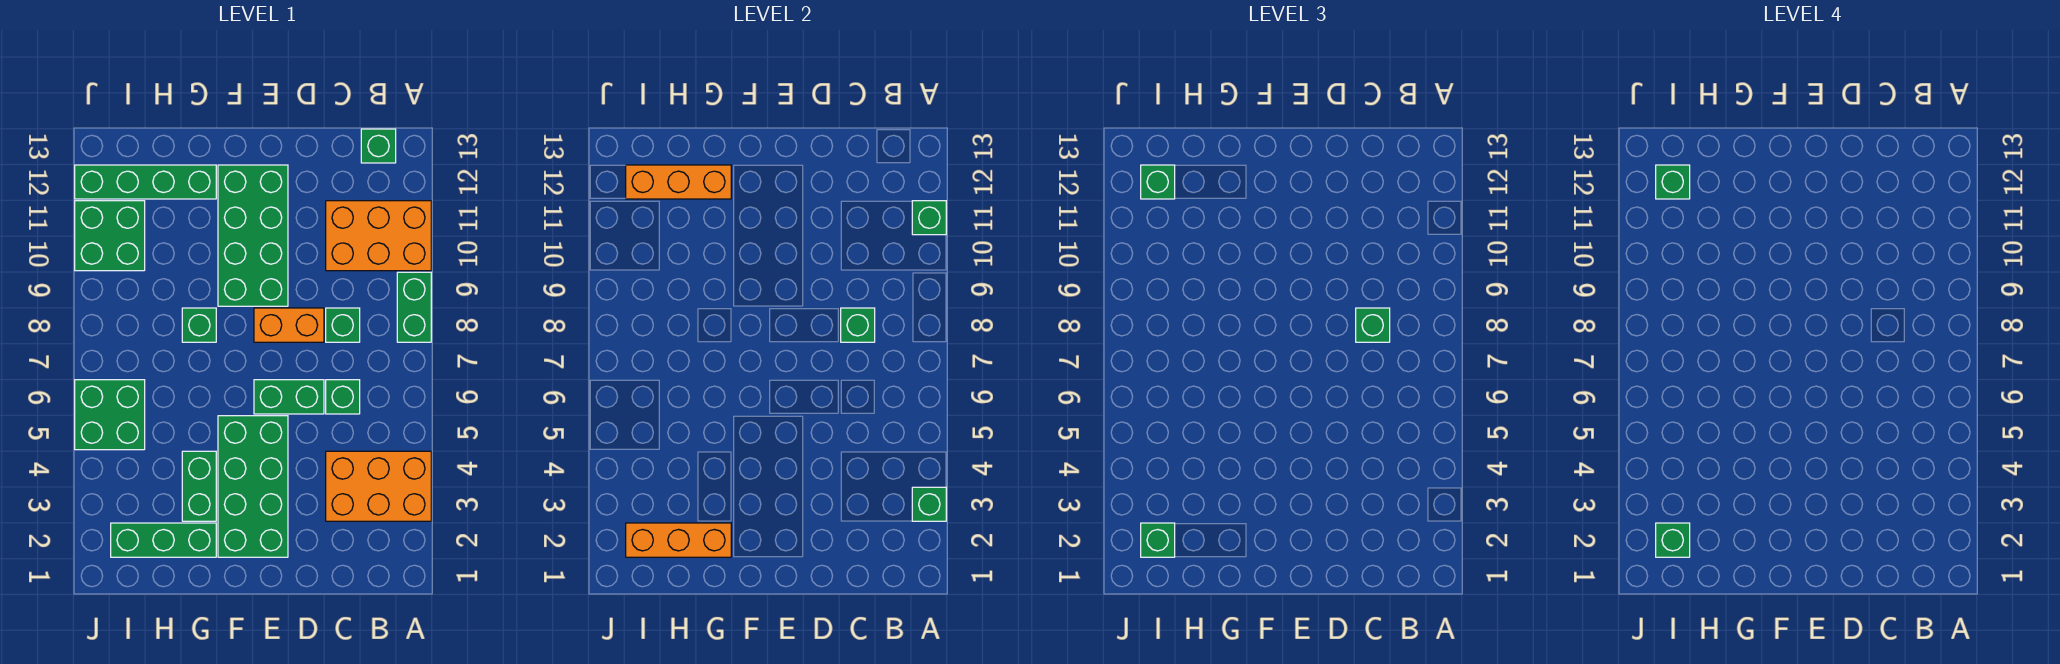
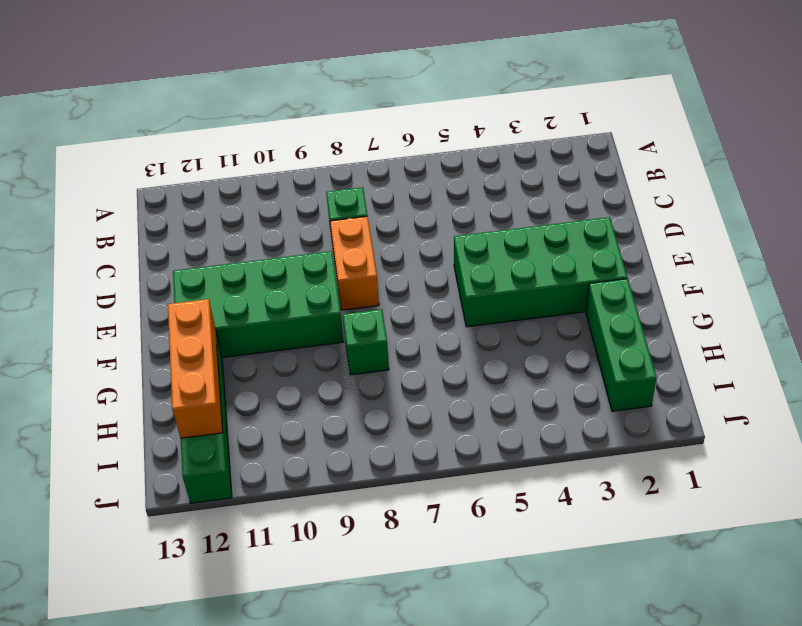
none -> orange 2x3 brick [326,451,431,521]
none -> green 1x2 brick [397,272,431,342]
none -> orange 2x3 brick [326,201,431,271]

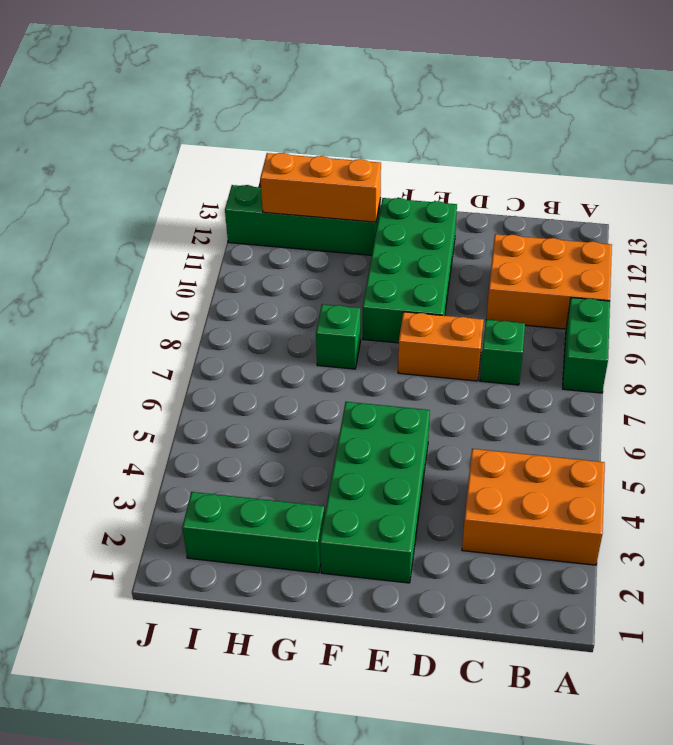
none -> green 1x1 brick [361,129,396,163]
none -> green 1x1 brick [326,380,360,414]
none -> green 1x2 brick [254,380,324,414]

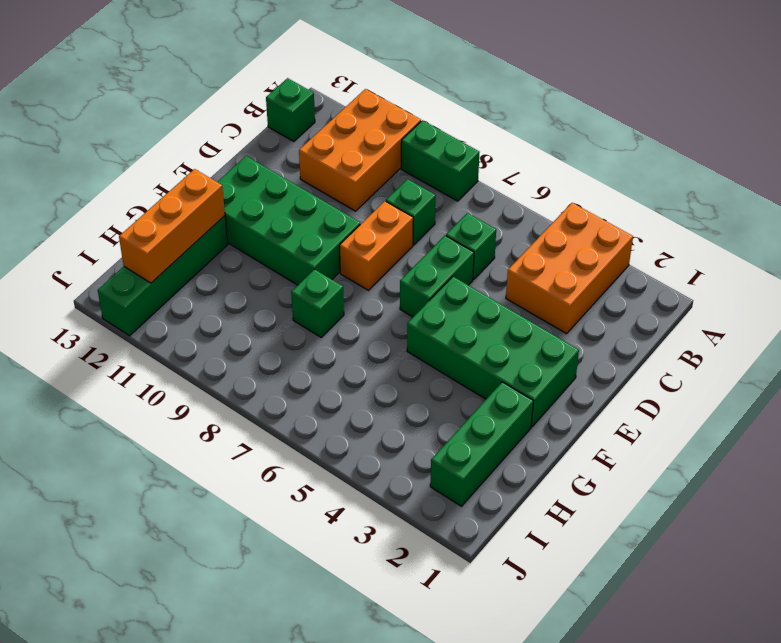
none -> green 1x2 brick [182,451,216,521]
none -> green 2x2 brick [75,380,145,450]
none -> green 2x2 brick [75,201,145,271]

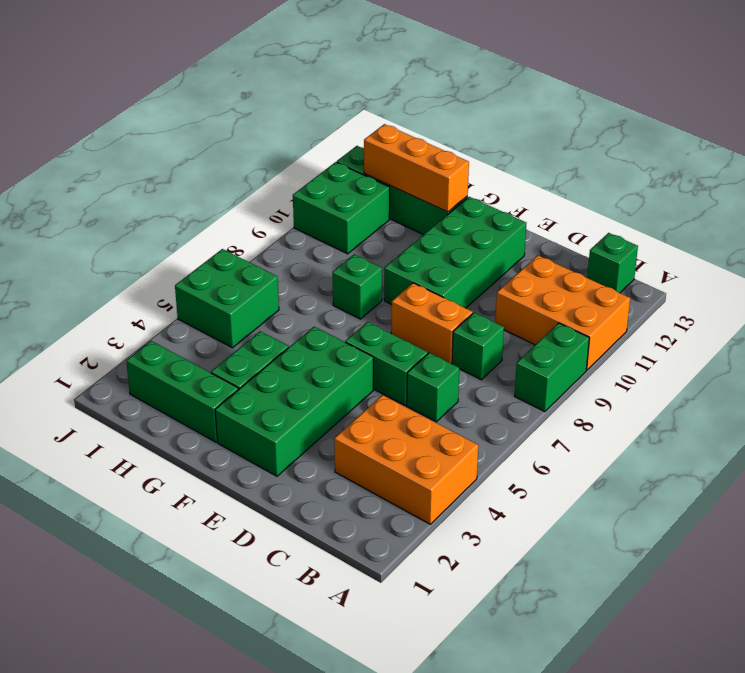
none -> green 1x1 brick [912,487,946,521]
none -> green 1x1 brick [912,201,946,235]
none -> green 1x1 brick [841,308,875,342]

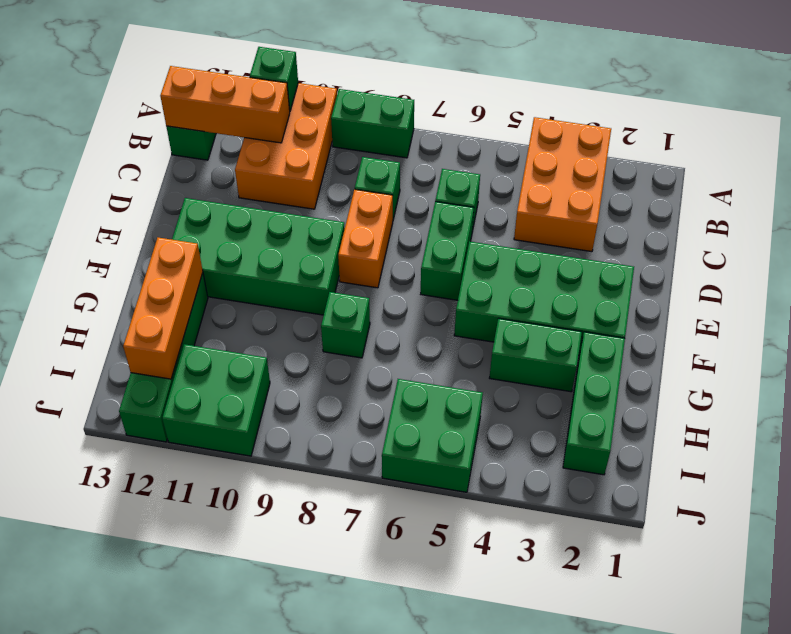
orange 1x3 brick [160,66,290,143] -> orange 1x3 brick turned to [626,523,731,557]
none -> green 1x1 brick [912,487,946,521]
none -> green 1x1 brick [841,308,875,342]
none -> green 1x1 brick [1356,308,1390,342]

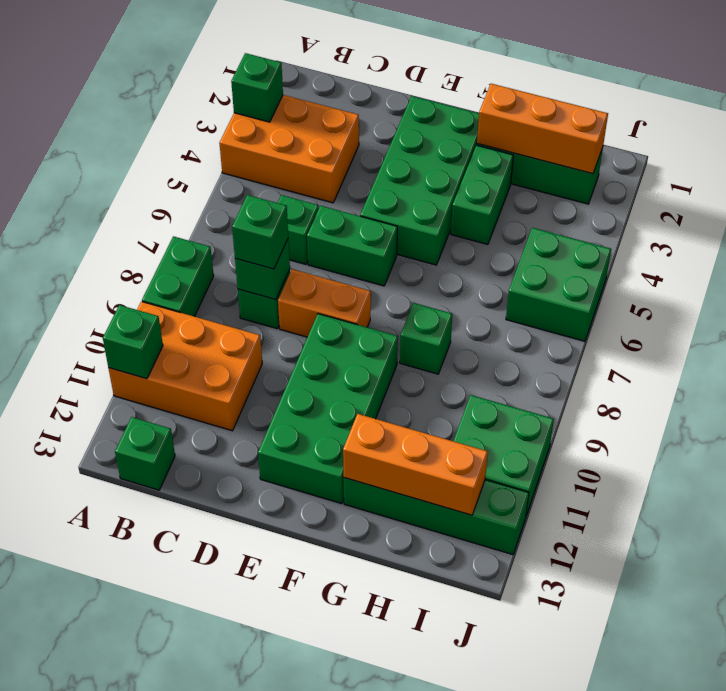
none -> green 1x1 brick [1141,523,1175,557]
none -> green 1x1 brick [1141,165,1175,199]
none -> green 1x1 brick [1656,523,1690,557]

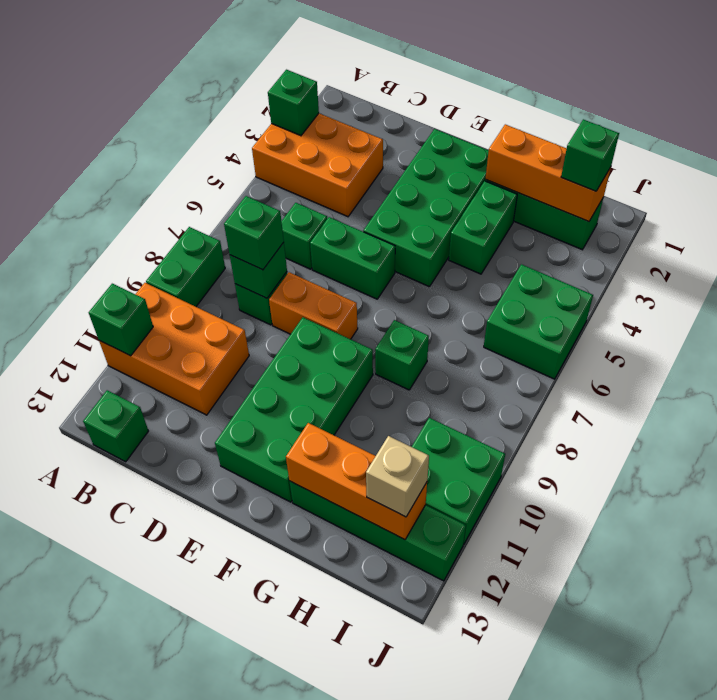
tan 1x1 brick [366,436,429,517] -> green 1x1 brick [1141,165,1175,199]
none -> green 1x1 brick [1656,523,1690,557]
none -> green 1x1 brick [1656,165,1690,199]

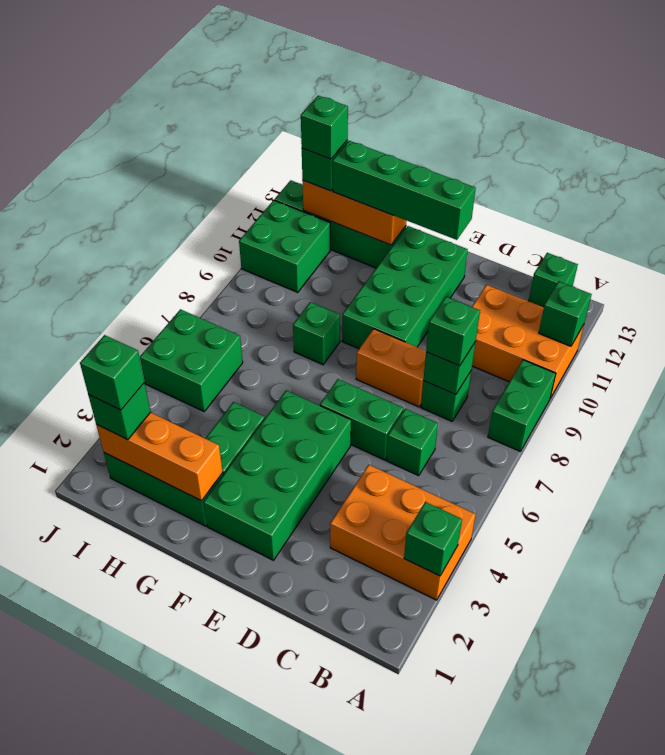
green 1x4 brick [333,141,476,240] -> none

